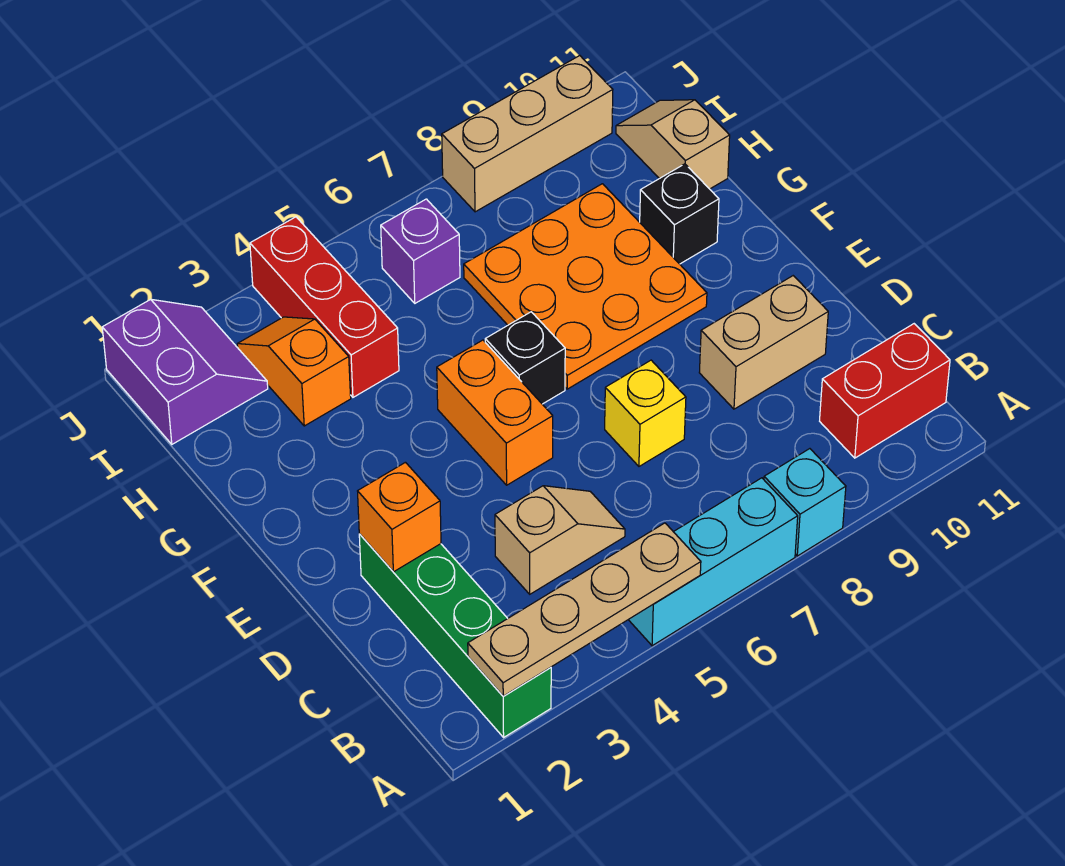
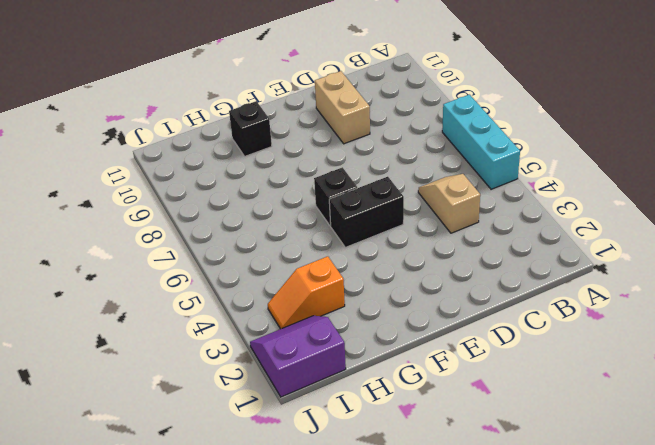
black 1x2 brick [329,177,404,247] -> orange 1x2 brick [437,340,553,485]
none -> green 1x4 brick [359,534,551,737]
none -> cyan 1x1 brick [764,449,846,556]
none -> red 1x2 brick [820,324,950,458]

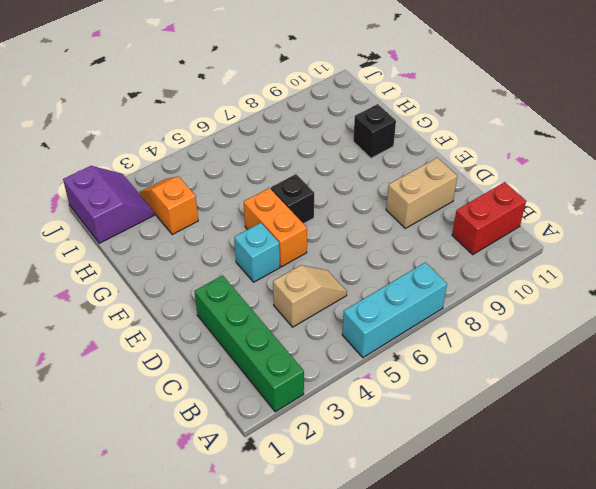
cyan 1x1 brick [234,223,280,282] -> cyan 1x1 brick moved to [764,449,846,556]
none -> yellow 1x1 brick [605,360,686,466]
none -> orange 3x3 plate [464,184,707,389]
none -> red 1x3 brick [250,217,399,397]

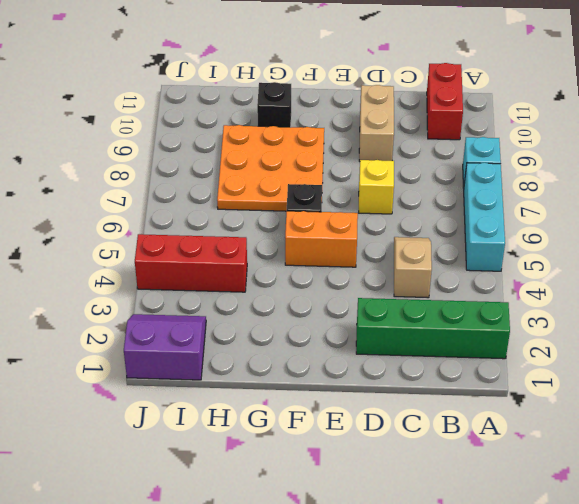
none -> orange 1x2 slope [237,317,351,426]
none -> tan 1x2 slope [616,100,730,189]
none -> purple 1x1 brick [381,199,460,303]

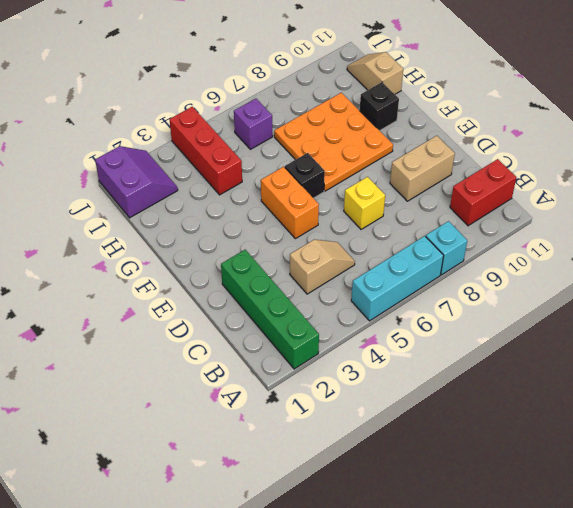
none -> orange 1x2 slope [237,317,351,426]
none -> tan 1x3 brick [442,56,613,212]
none -> tan 1x4 plate [468,523,701,696]

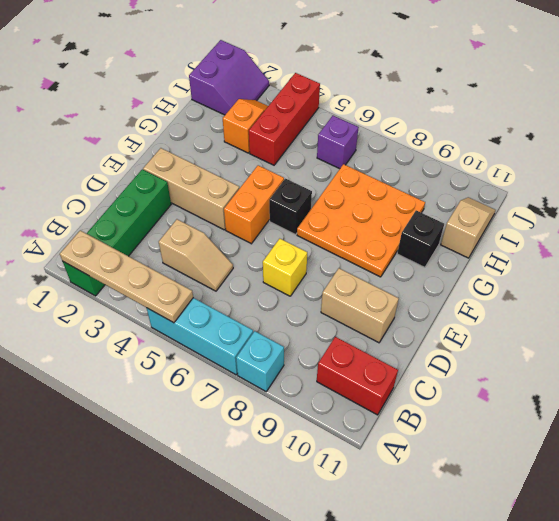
tan 1x3 brick [143,148,240,230] -> tan 1x3 brick moved to [442,56,613,212]
none -> orange 1x1 brick [358,462,441,572]

